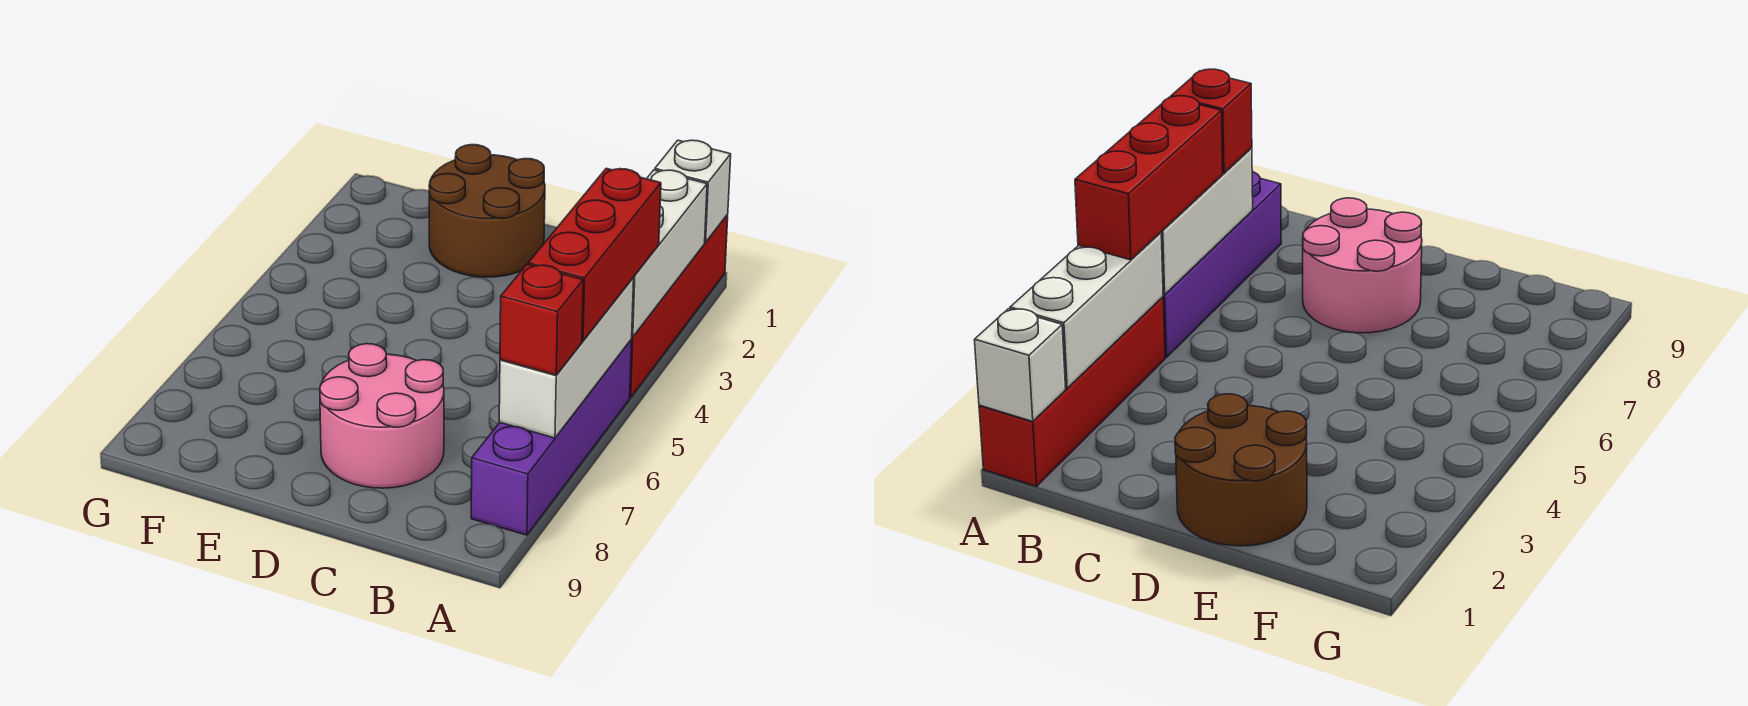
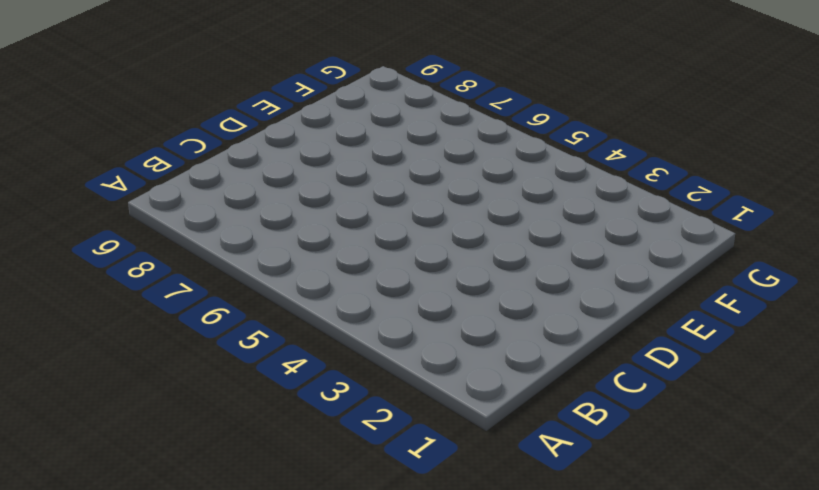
none -> red 1x4 brick [630,215,728,398]
none -> purple 1x4 brick [471,340,632,535]

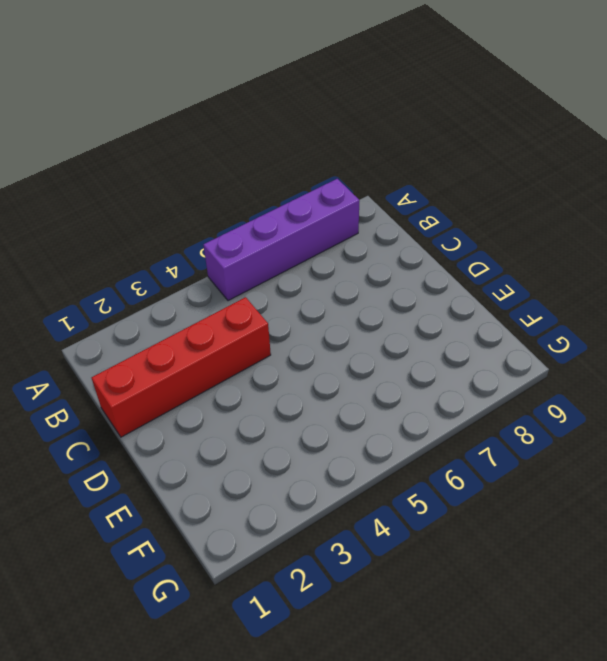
red 1x4 brick [92,297,271,437] -> red 1x4 brick moved to [630,215,728,398]
none -> pink 2x2 round brick [320,344,444,488]
none -> brown 2x2 round brick [429,145,545,277]

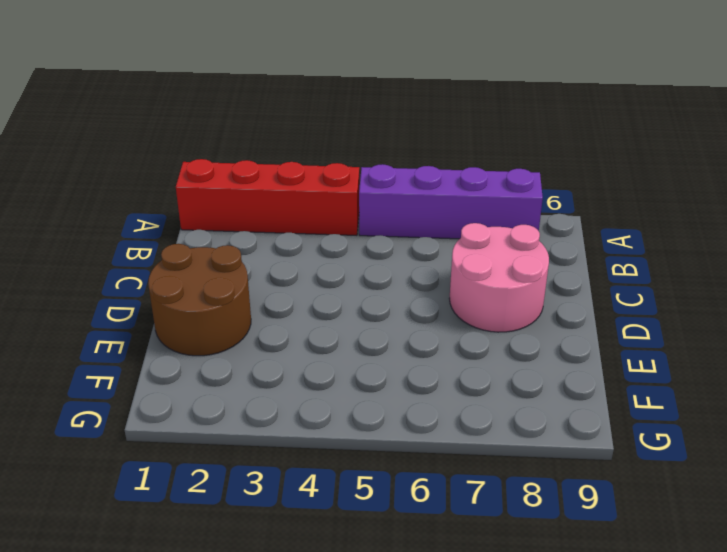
none -> white 1x1 brick [655,140,731,242]
none -> white 1x3 brick [632,170,707,337]

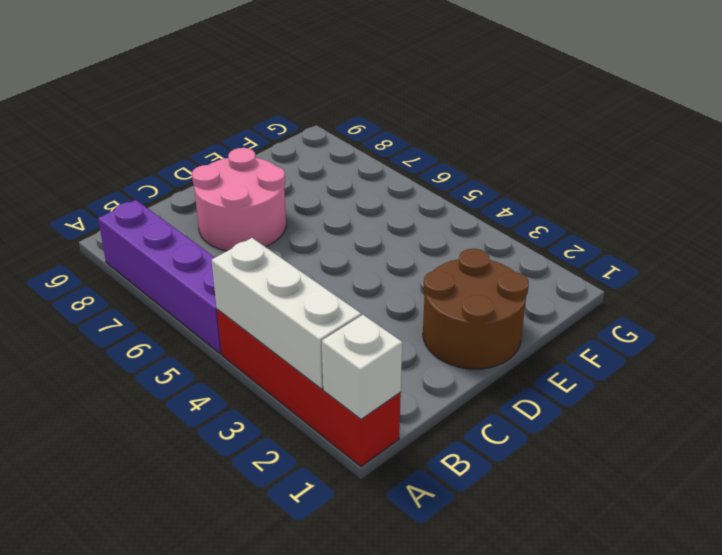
none -> white 1x3 brick [499,278,634,438]
none -> red 1x3 brick [528,168,661,341]

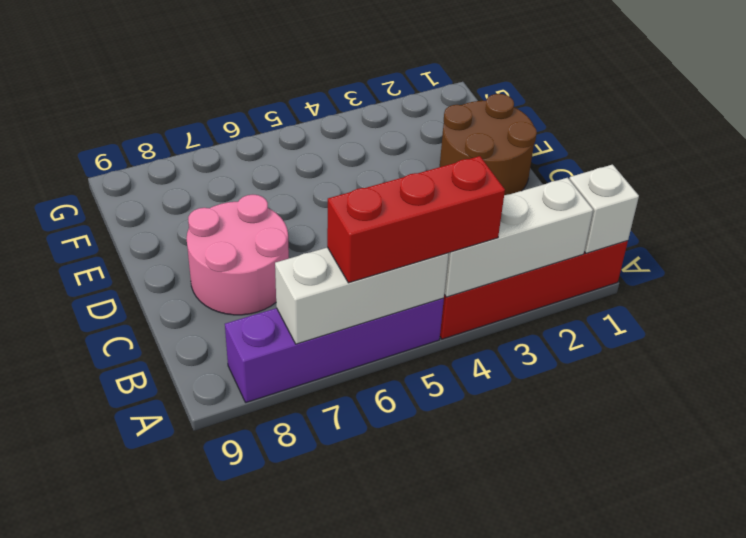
none -> red 1x1 brick [500,264,583,375]

